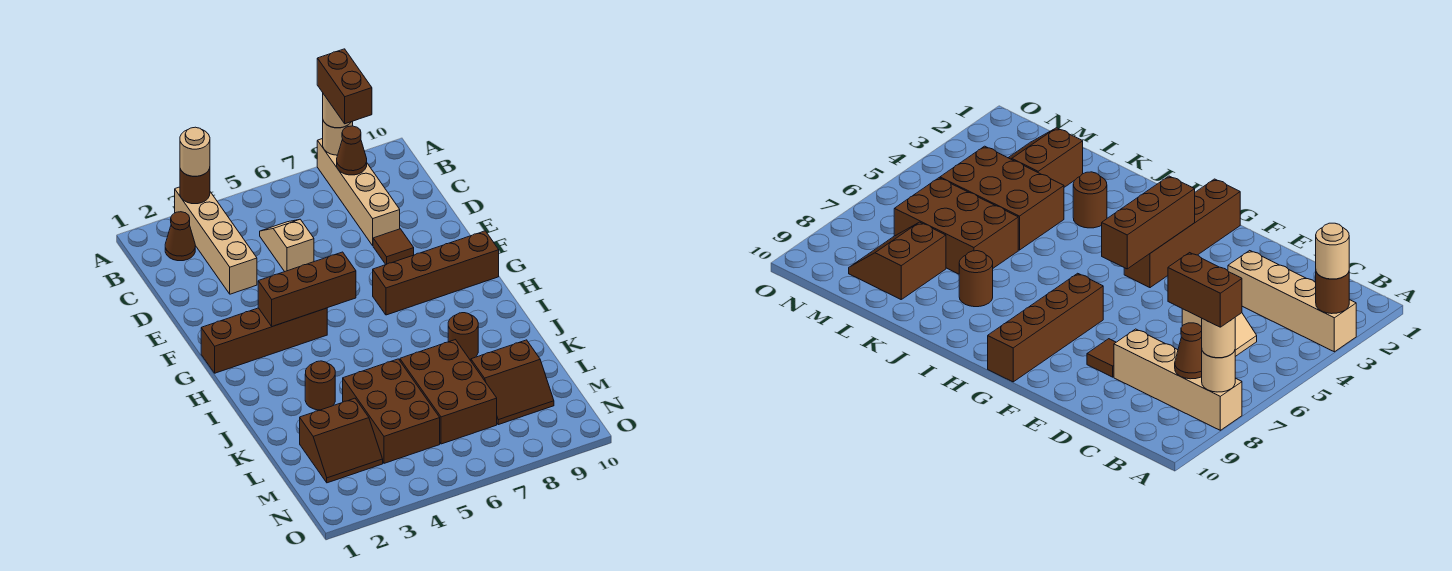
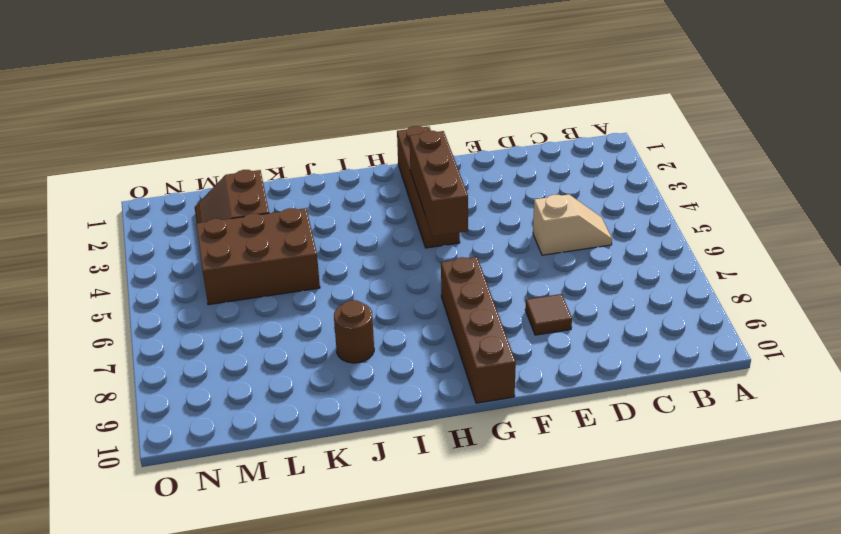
none -> tan 1x4 brick [175,187,257,294]
none -> tan 1x4 brick [317,138,400,245]
none -> brown 1x1 cone [165,212,195,261]

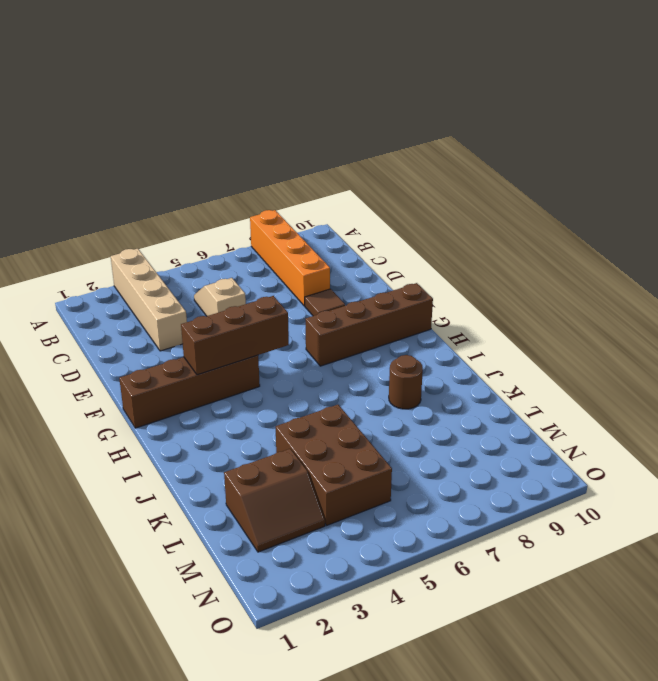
orange 1x4 brick [250,210,330,306] -> tan 1x4 brick [317,138,400,245]
none -> brown 1x1 cone [165,212,195,261]
none -> brown 1x1 round brick [305,361,335,410]
none -> brown 2x3 brick [400,340,497,444]

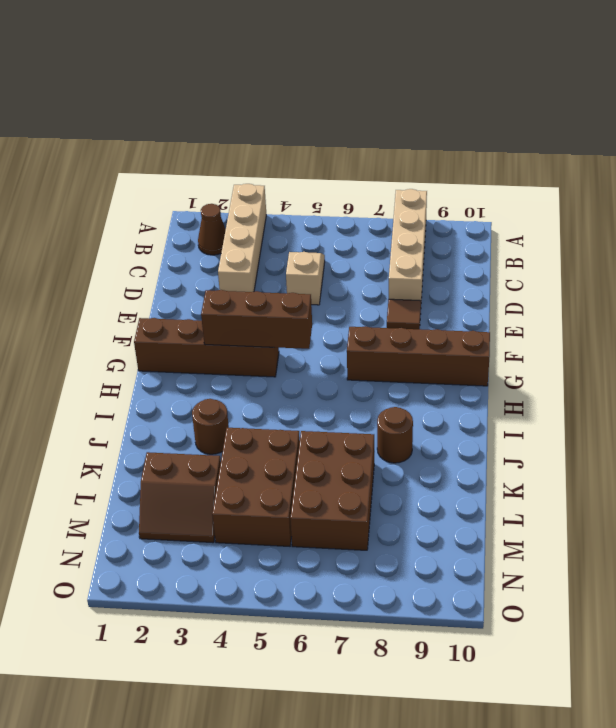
none -> brown 2x2 slope [471,340,554,425]
none -> brown 1x1 round brick [180,168,210,204]
none -> tan 1x1 round brick [323,121,353,155]

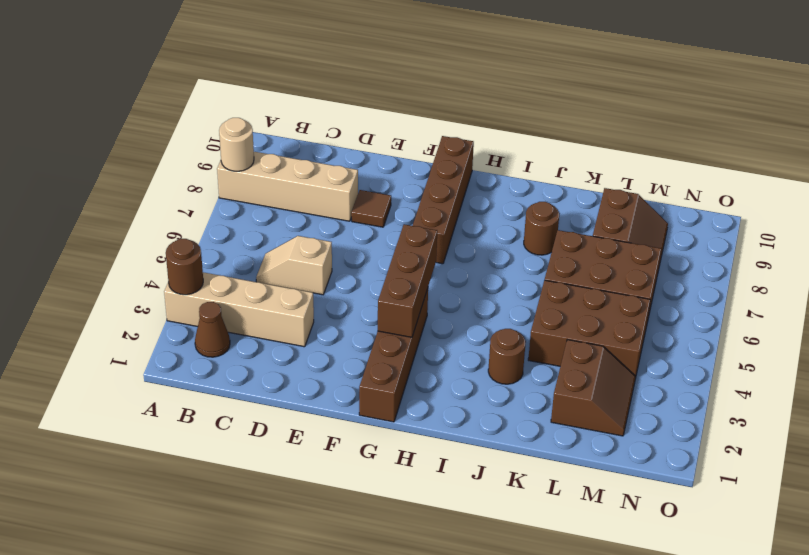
none -> brown 1x1 cone [337,126,367,175]
none -> tan 1x1 round brick [180,127,210,176]
none -> tan 1x1 round brick [323,94,351,128]

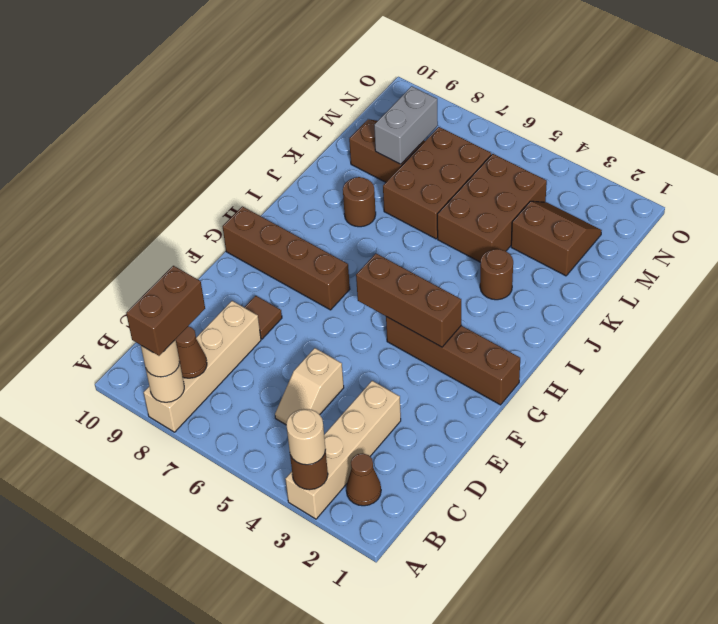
grey 1x2 brick [374,86,438,164] -> none

